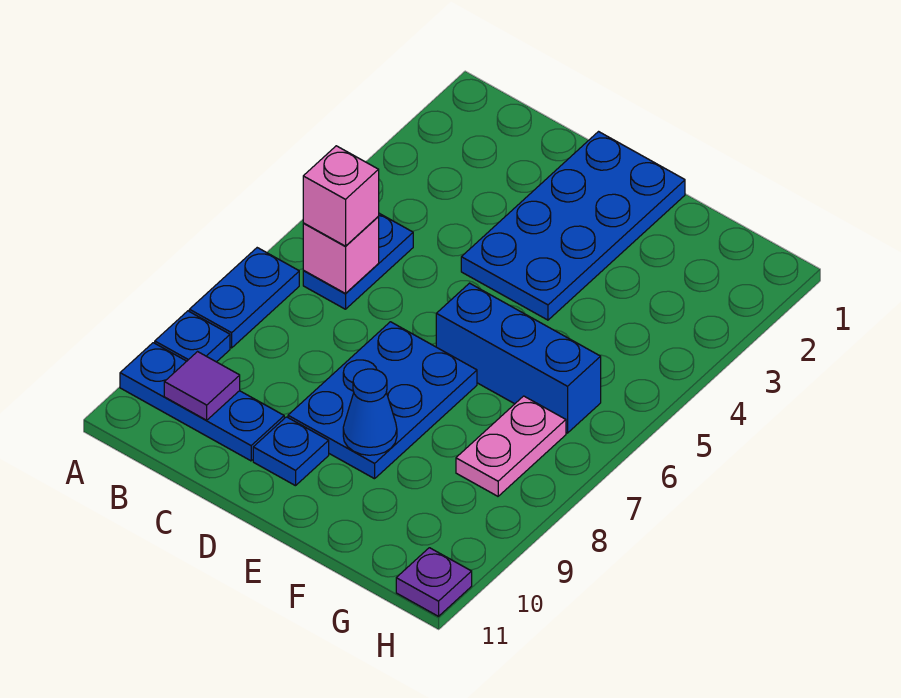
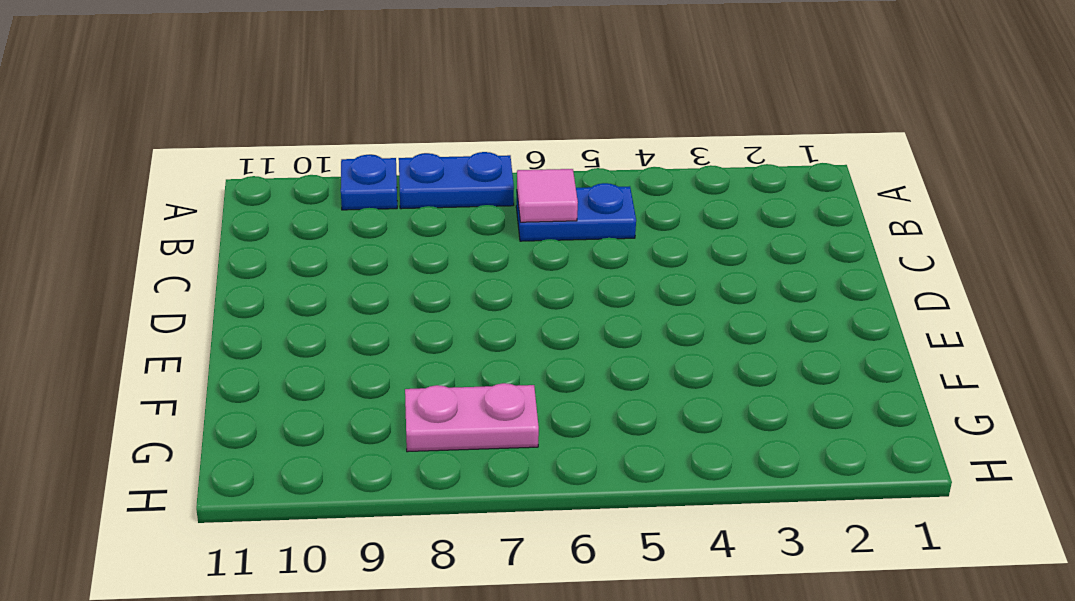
pink 1x1 tile [517,169,578,222] -> pink 1x1 brick [303,217,379,294]
none -> blue 1x3 plate [120,343,284,461]
none -> blue 2x4 plate [461,132,685,320]
none -> blue 2x3 plate [288,322,477,479]

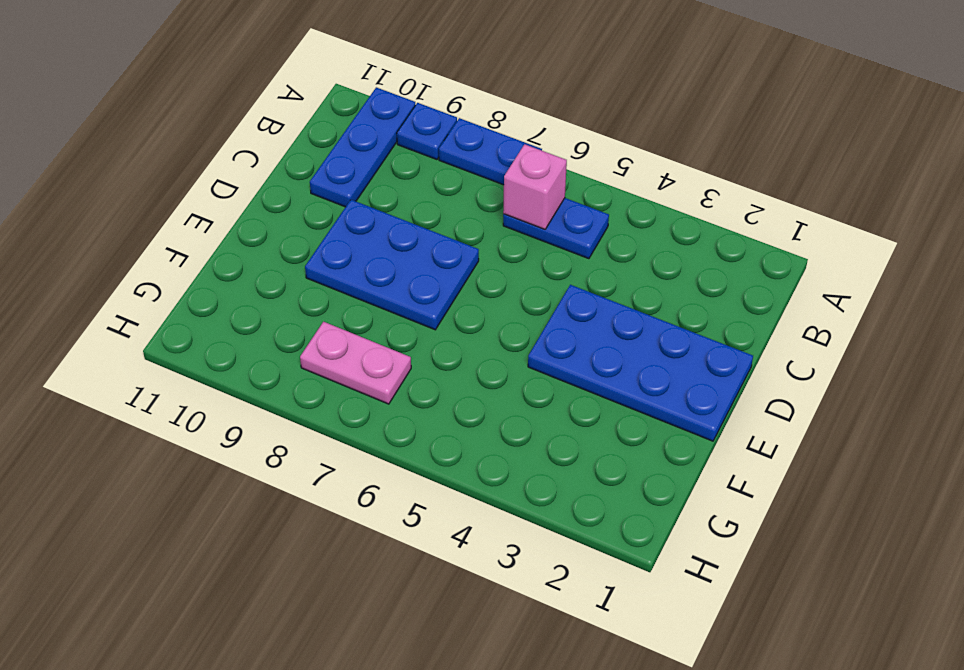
none -> blue 1x1 plate [253,417,329,486]
none -> blue 1x3 brick [436,283,601,433]
none -> purple 1x1 plate [396,548,472,616]

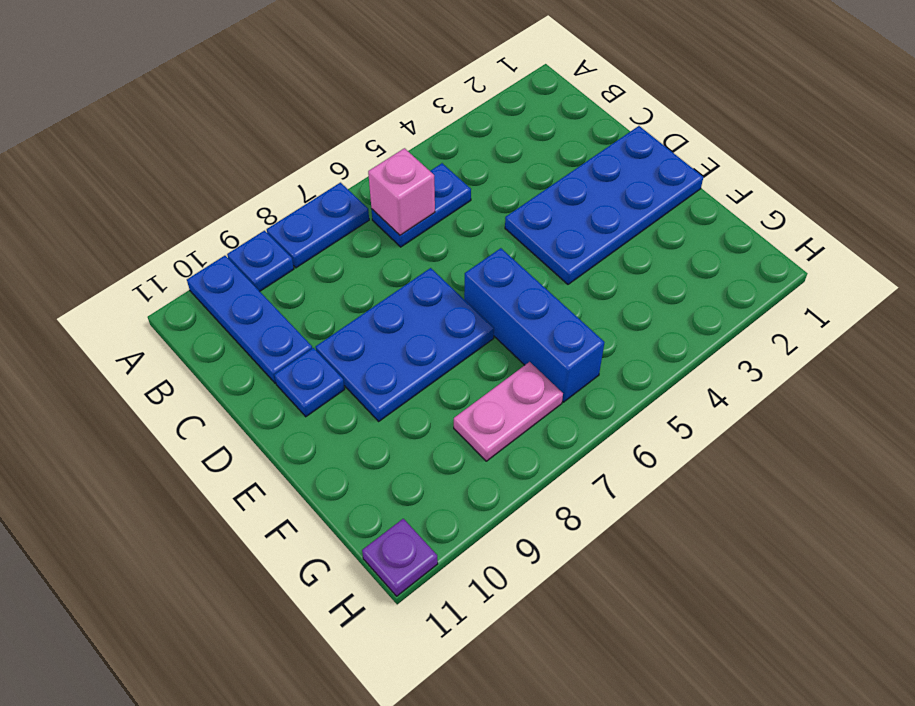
none -> purple 1x1 tile [164,352,240,420]
none -> blue 1x1 cone [343,369,397,455]
none -> pink 1x1 brick [303,146,379,246]

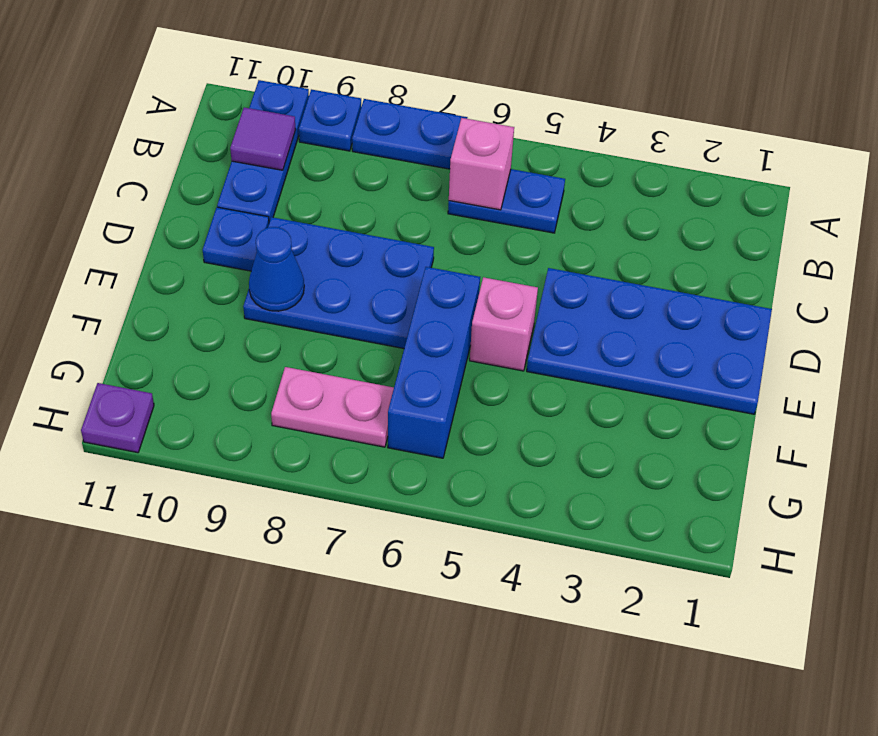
pink 1x1 brick [470,277,538,371] -> pink 1x1 brick moved to [303,146,379,246]

